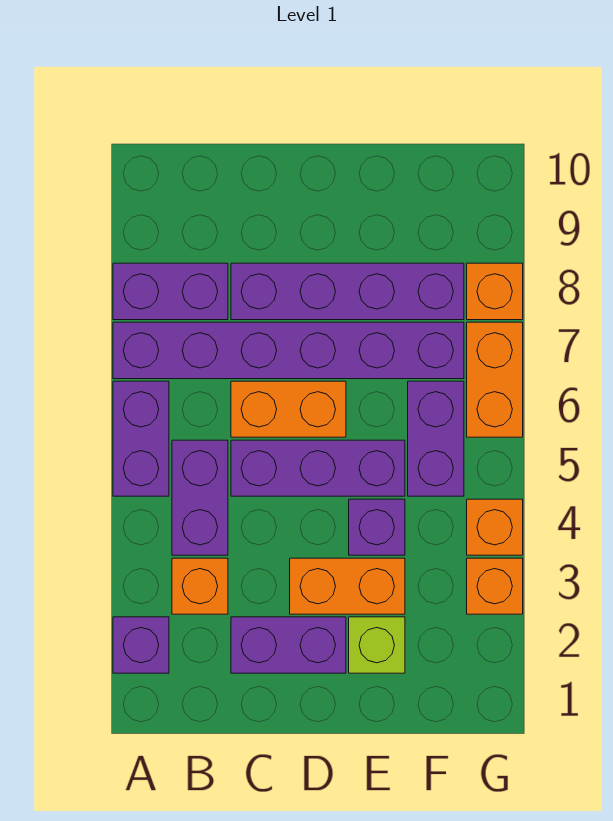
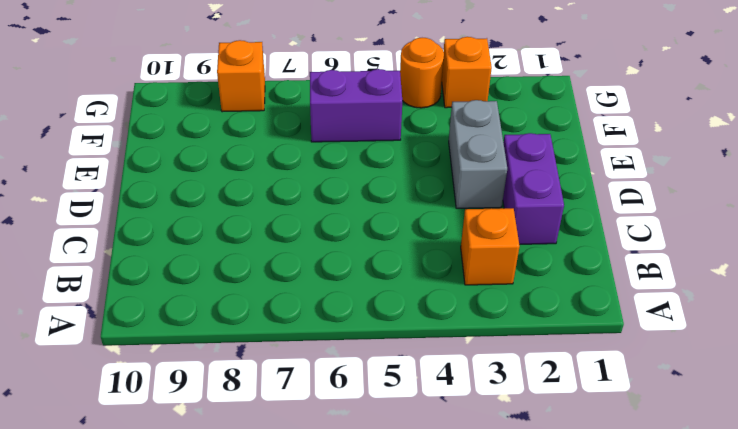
grey 1x2 brick [449,100,507,208] -> orange 1x2 brick [290,558,405,614]
orange 1x1 round brick [400,38,444,108] -> orange 1x1 brick [467,499,523,555]
none -> purple 1x1 brick [113,617,169,673]
none -> purple 1x2 brick [113,381,169,496]
none -> purple 1x6 brick [113,322,464,379]

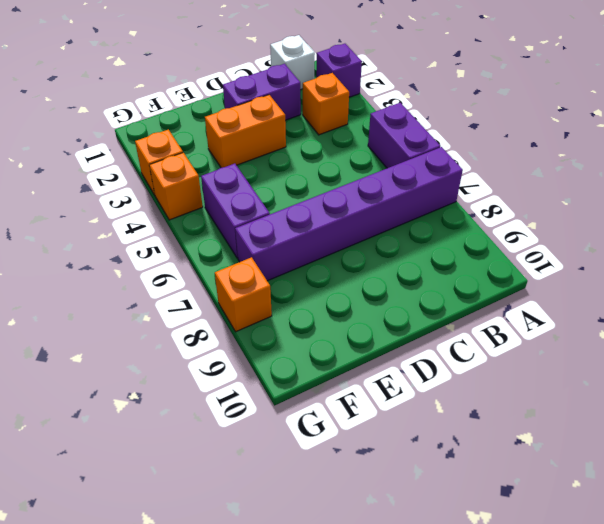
white 1x1 brick [270,35,315,90] -> none
none -> purple 1x2 brick [113,263,228,320]
none -> purple 1x2 brick [172,440,228,555]
none -> purple 1x3 brick [231,440,405,496]

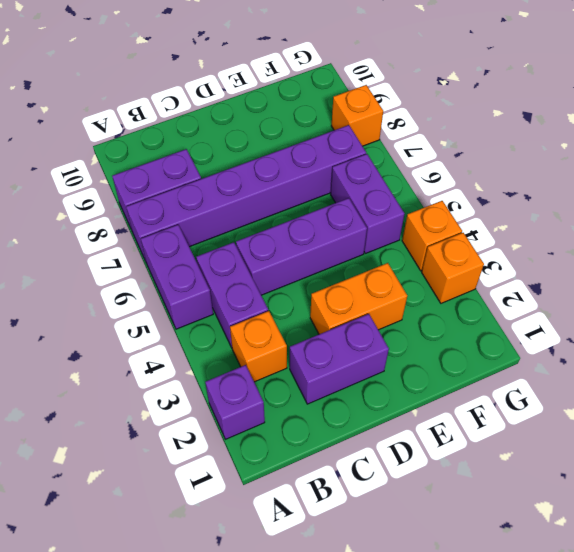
none -> orange 1x2 brick [231,381,346,437]
none -> purple 1x4 brick [231,263,464,320]
none -> lime 1x1 brick [349,617,405,673]

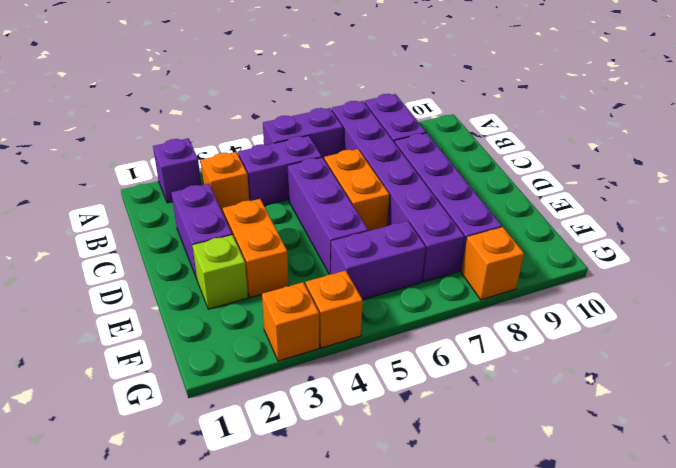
none -> purple 1x1 brick [349,499,405,555]
none -> orange 1x2 brick [467,322,523,437]

